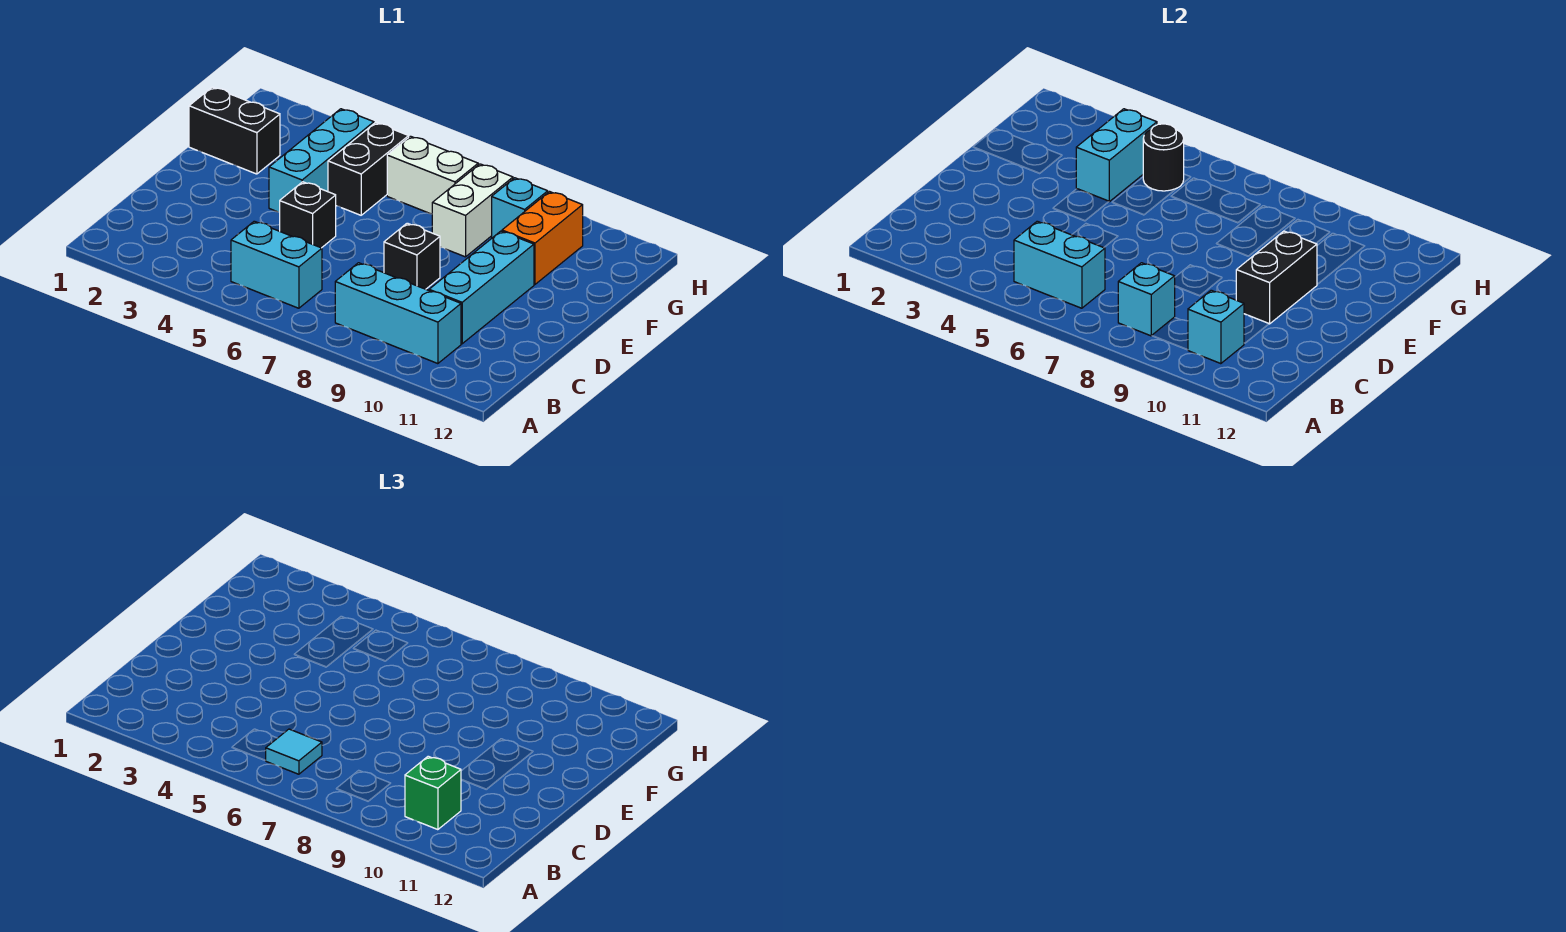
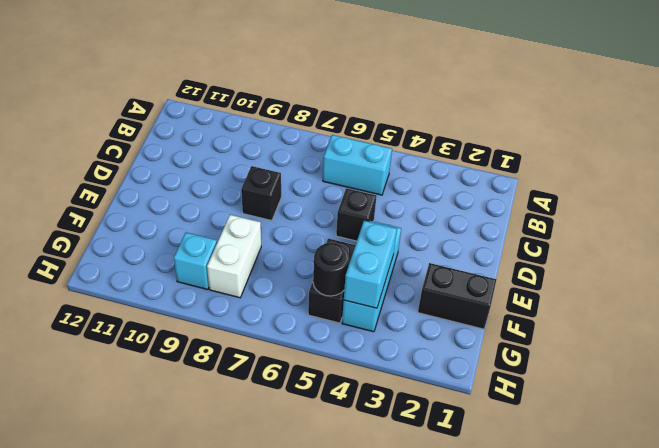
none -> cyan 1x3 brick [335,263,461,364]
none -> cyan 1x3 brick [429,231,534,344]
none -> orange 1x2 brick [502,192,583,284]

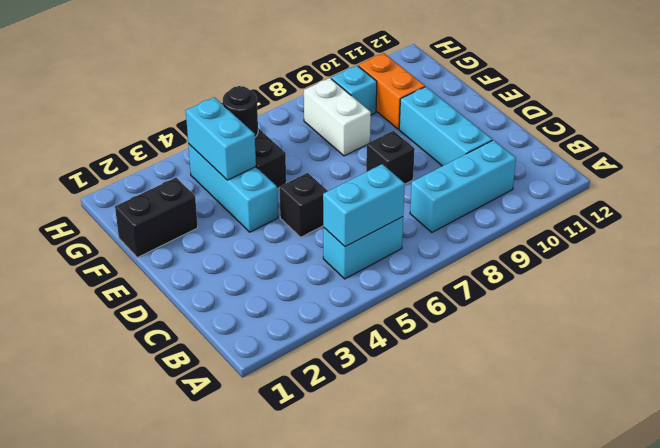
none -> white 1x2 brick [387,136,478,214]
none -> cyan 1x1 brick [1118,263,1175,336]
none -> cyan 1x1 brick [1188,290,1244,364]

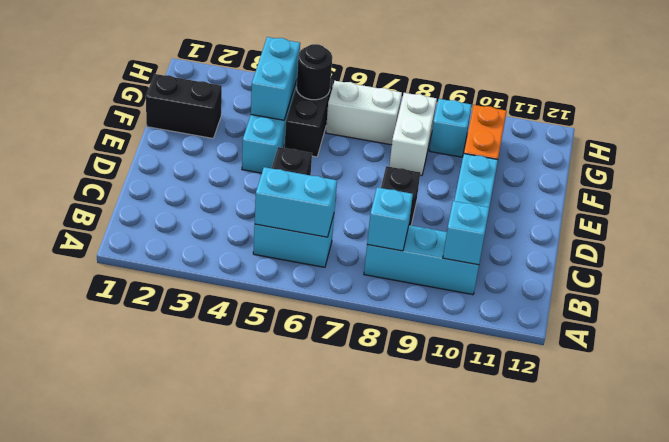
none -> black 1x2 brick [1236,231,1317,324]
none -> cyan 1x1 tile [265,729,322,774]
none -> green 1x1 brick [405,756,461,830]

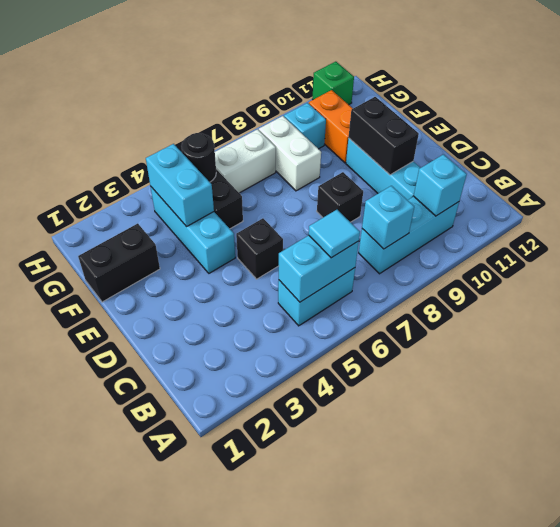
green 1x1 brick [312,62,354,105] -> green 1x1 brick moved to [405,756,461,830]

